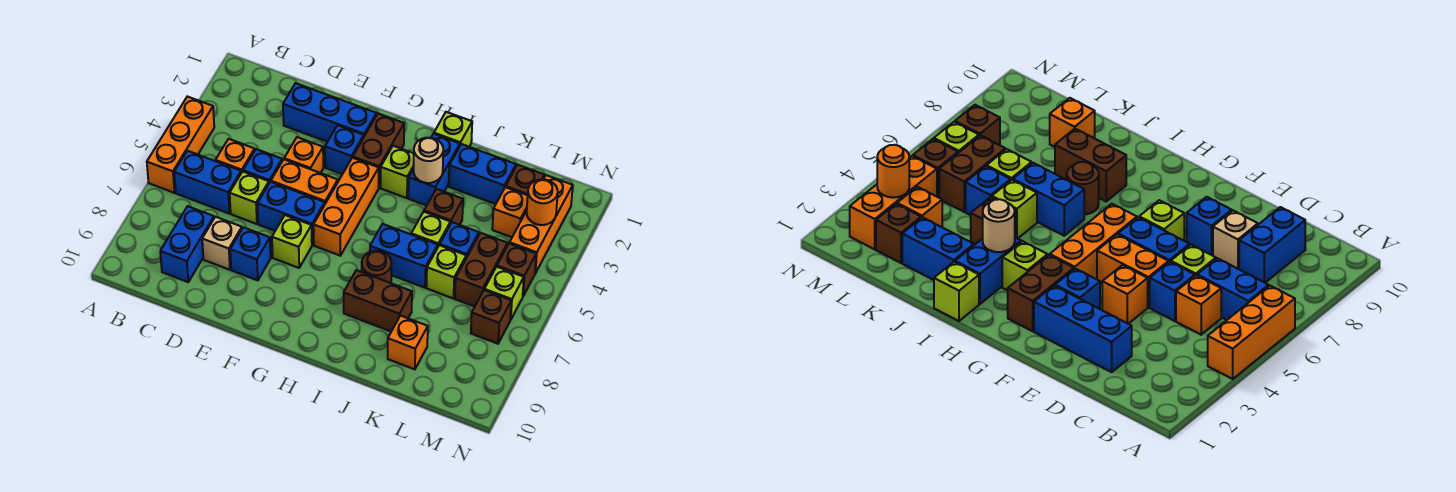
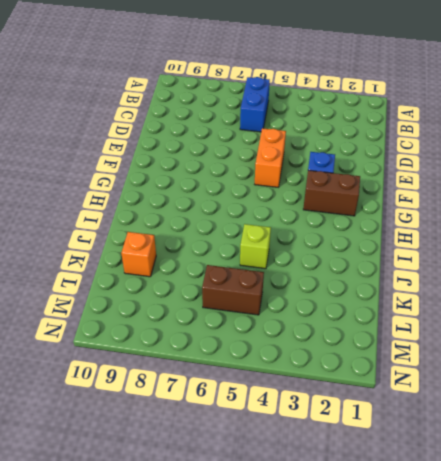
none -> orange 1x3 brick [147,96,214,193]
none -> orange 1x1 brick [216,139,255,173]
none -> blue 1x2 brick [160,206,214,282]
none -> blue 1x3 brick [283,83,376,142]

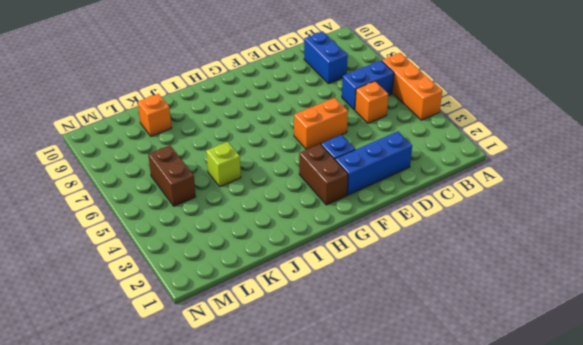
none -> blue 1x1 brick [243,149,282,183]
none -> lime 1x1 brick [230,171,269,224]
none -> tan 1x1 brick [202,217,242,270]
none -> orange 1x1 brick [284,137,323,173]

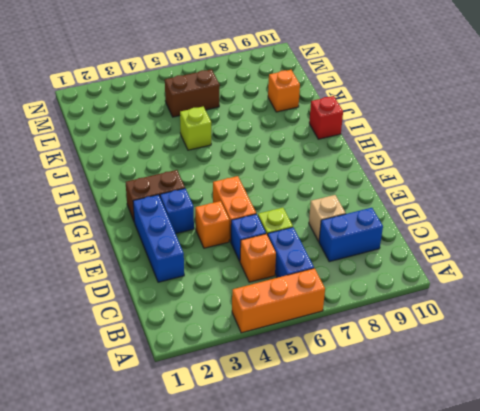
red 1x1 brick [309,96,343,139] -> none
none -> blue 1x2 brick [257,182,325,245]
none -> blue 1x1 brick [230,227,271,280]
none -> lime 1x1 brick [272,215,312,268]
none -> orange 1x3 brick [313,158,379,256]

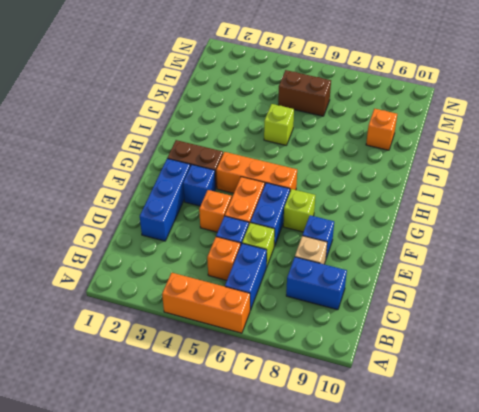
none -> lime 1x1 brick [381,146,414,198]
none -> lime 1x1 brick [434,112,472,147]
none -> blue 1x2 brick [408,134,460,206]
none -> blue 1x2 brick [370,224,438,288]

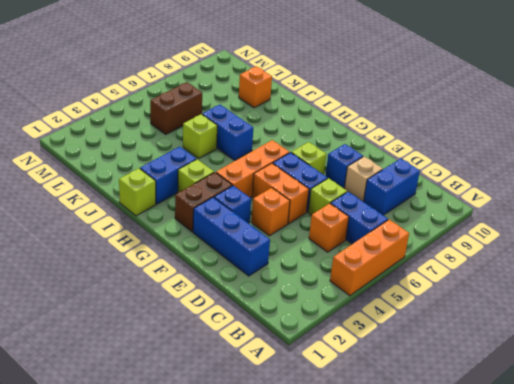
none -> blue 1x1 brick [243,149,282,183]
none -> brown 1x1 round brick [362,251,391,283]
none -> brown 1x2 brick [344,270,412,331]
none -> blue 1x2 brick [449,144,516,204]

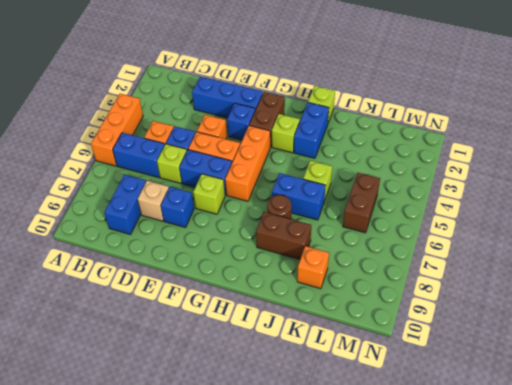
none -> blue 1x2 brick [449,144,516,204]
none -> brown 1x1 brick [424,189,463,225]
none -> blue 1x1 brick [440,222,479,258]
none -> lime 1x1 brick [426,245,466,298]

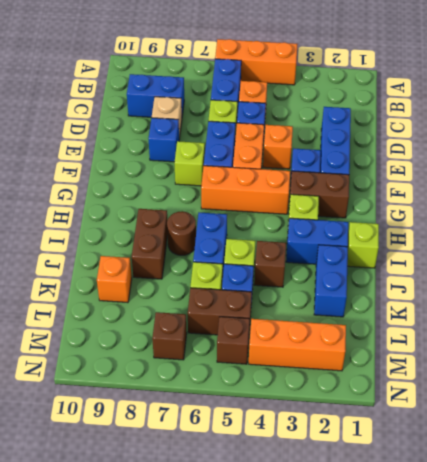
none -> brown 1x1 brick [506,165,544,195]
none -> orange 1x1 brick [492,187,528,237]
none -> lime 1x1 brick [484,267,524,320]
none -> tan 1x1 round brick [414,138,443,183]

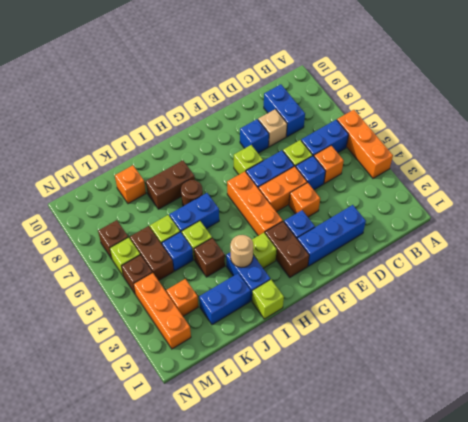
none -> brown 1x1 brick [506,165,544,195]
none -> orange 1x1 round brick [527,179,558,225]

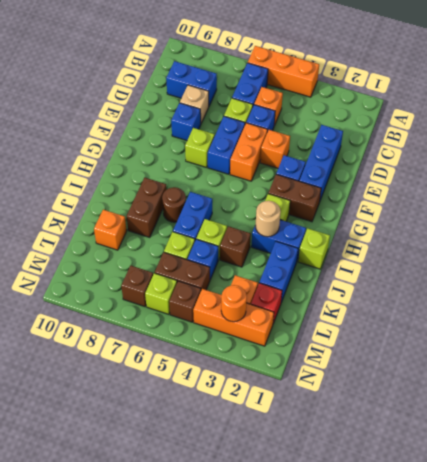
red 1x1 brick [251,283,282,323] -> brown 1x1 brick [506,165,544,195]
none -> orange 1x3 brick [313,158,379,256]

